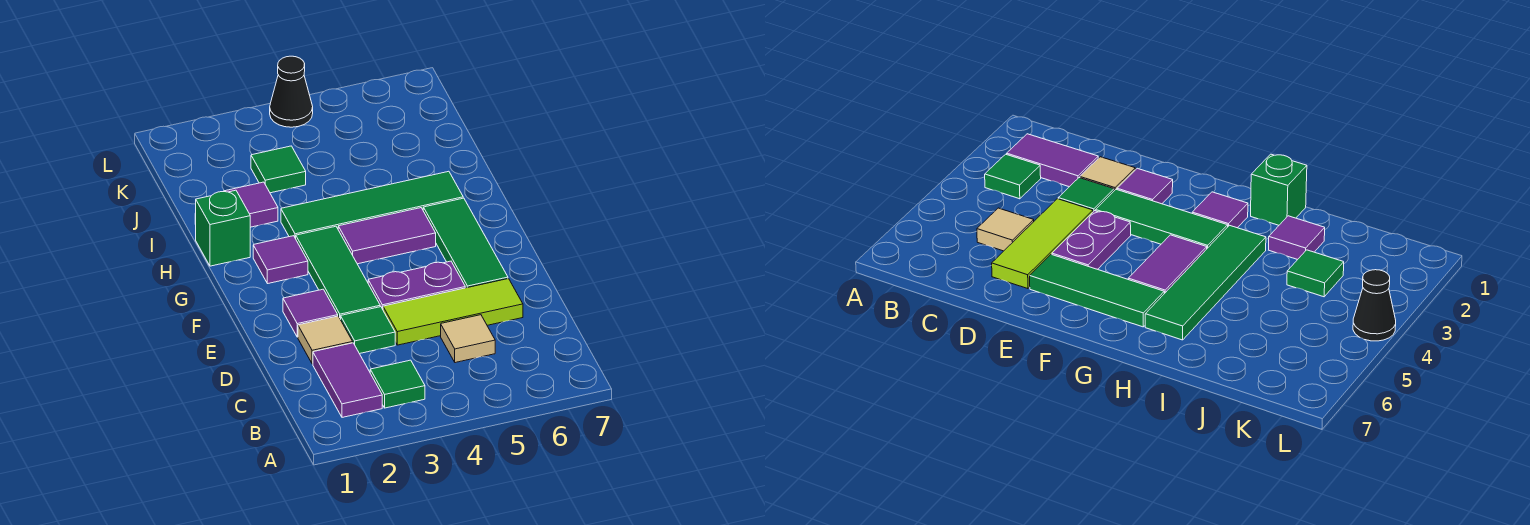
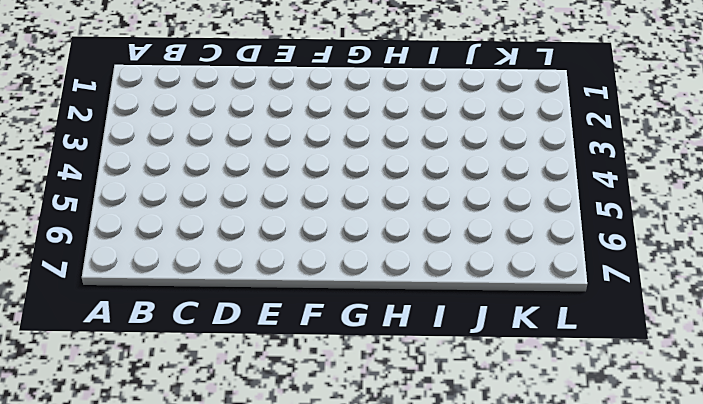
none -> purple 1x2 tile [313,343,382,417]
none -> green 1x1 tile [370,360,425,408]
none -> tan 1x1 tile [441,315,495,363]

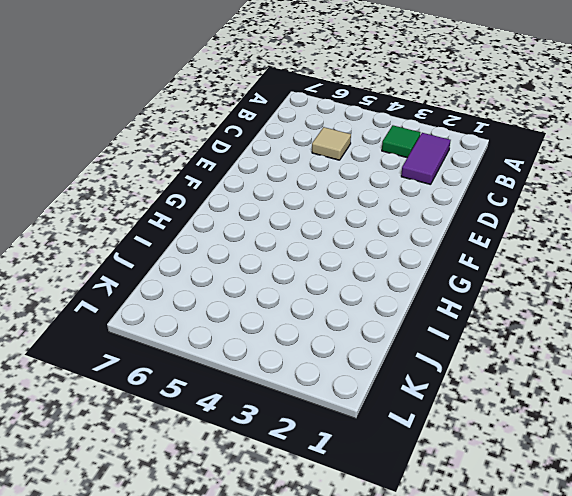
none -> tan 1x1 tile [298,316,353,364]
none -> green 1x1 tile [341,307,395,354]
none -> lime 1x3 tile [383,279,523,345]

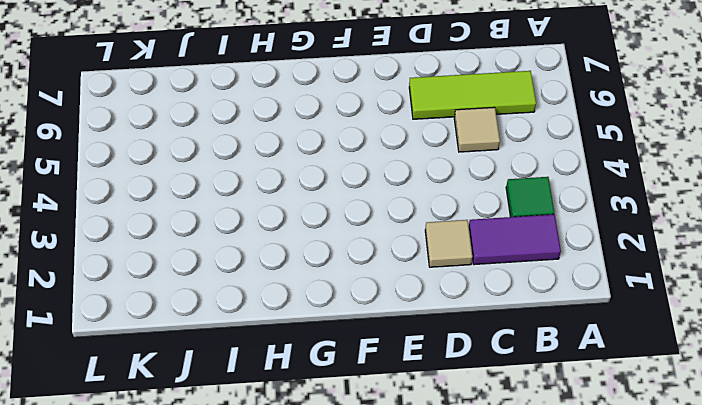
lime 1x3 tile [409,71,536,119] -> lime 1x3 tile turned to [383,279,523,345]
none -> green 1x1 tile [341,307,395,354]
none -> purple 1x1 tile [283,289,338,337]
none -> green 1x3 tile [296,226,380,319]

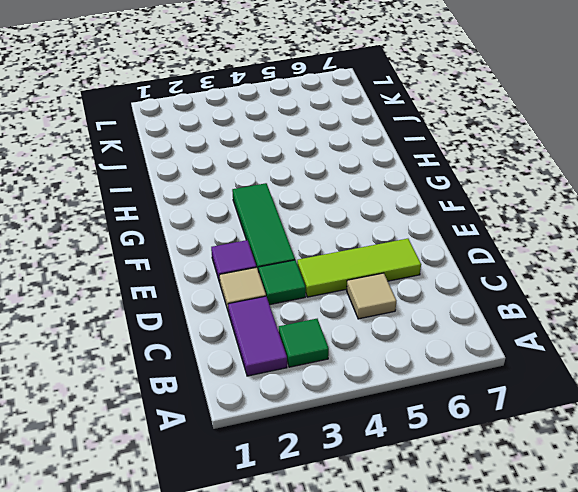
none -> purple 1x2 plate [368,261,465,309]
none -> green 1x3 tile [423,198,508,288]
none -> purple 1x1 tile [253,236,308,284]

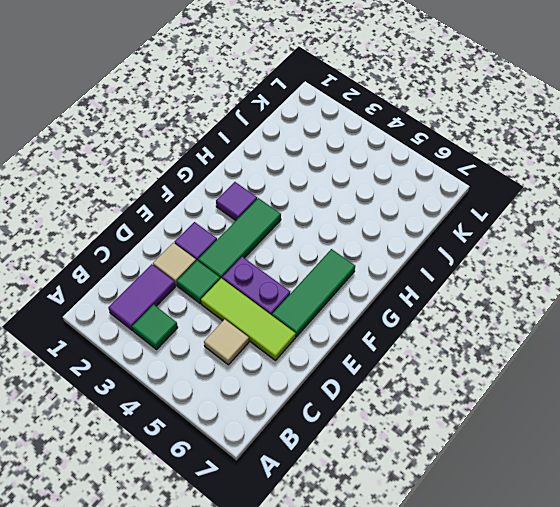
none -> purple 1x2 tile [338,208,436,264]
none -> green 1x1 brick [196,190,250,266]
none -> green 1x4 tile [281,171,463,239]

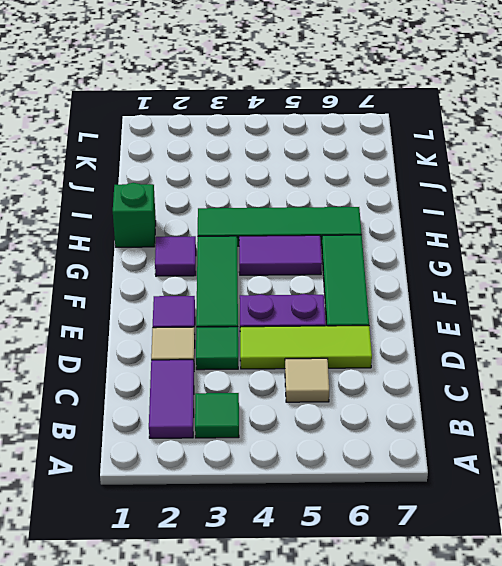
none -> purple 1x1 tile [223,182,278,227]
none -> green 1x1 tile [251,146,306,193]
none -> black 1x1 cone [270,56,313,127]

